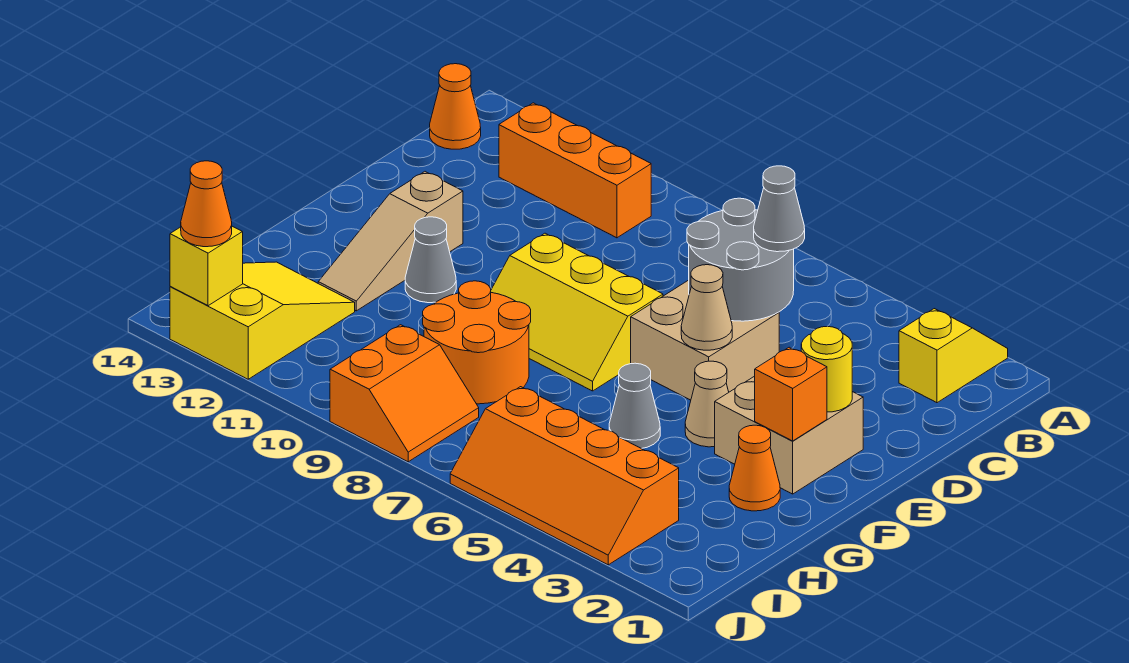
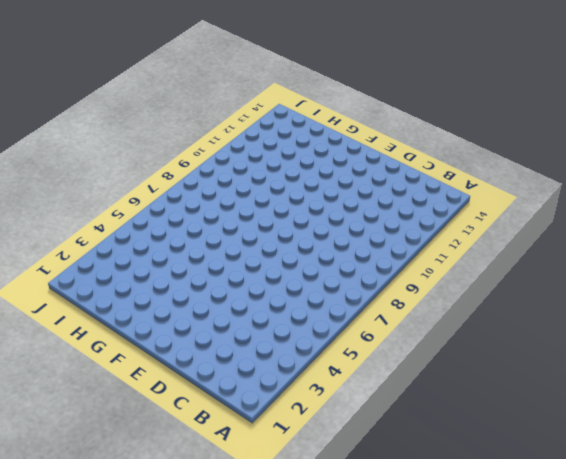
none -> yellow 1x2 slope [899,309,1008,403]
none -> orange 1x3 brick [499,103,651,238]
none -> orange 1x1 cone [430,64,481,149]

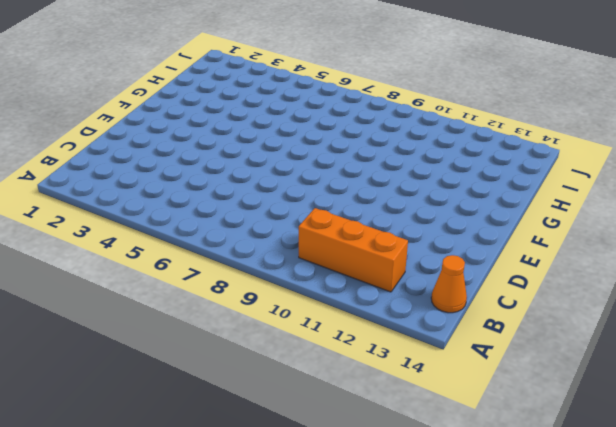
none -> yellow 1x2 slope [899,309,1008,403]
none -> tan 2x2 brick [631,280,779,400]
none -> tan 2x2 brick [715,376,863,494]

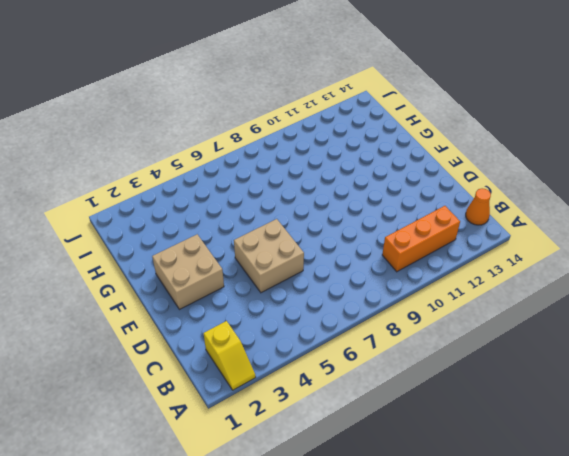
none -> yellow 2x3 slope [491,233,663,391]
none -> tan 1x3 slope [318,172,463,311]
none -> tan 1x1 cone [685,361,729,447]

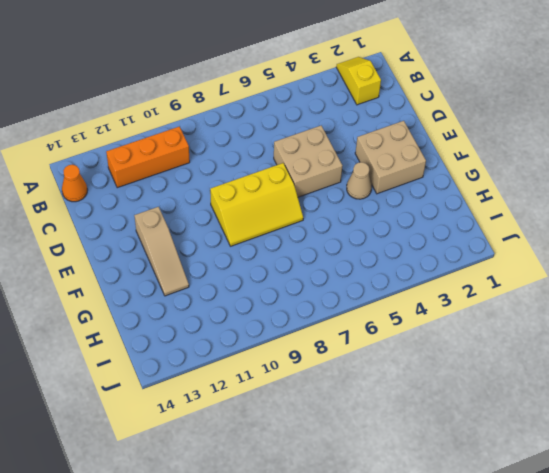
none -> grey 1x1 cone [405,217,456,303]
none -> orange 1x1 cone [729,425,780,511]
none -> grey 1x1 cone [609,363,660,449]

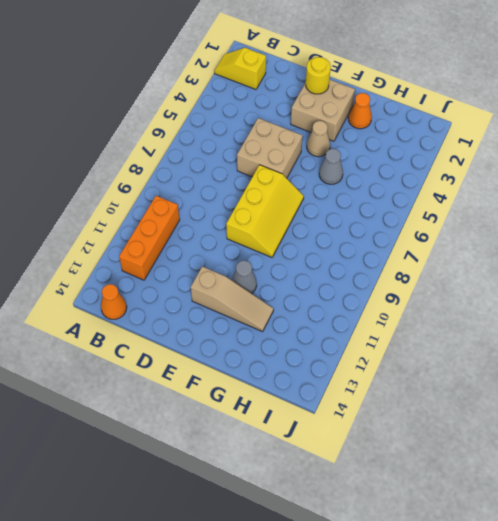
none -> orange 2x2 round brick [423,281,531,404]
none -> yellow 2x3 slope [170,262,355,379]
none -> orange 2x4 slope [450,387,679,565]

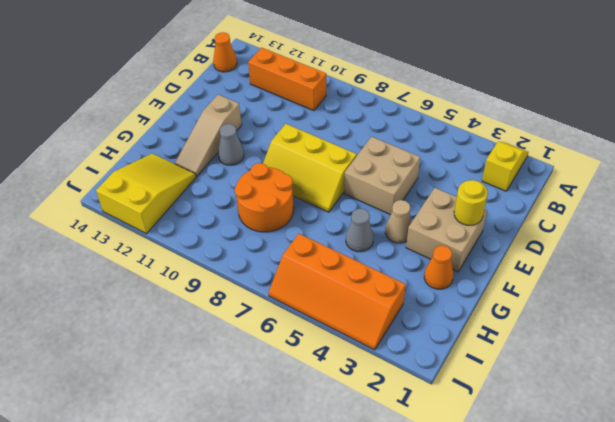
none -> orange 2x2 slope [330,325,479,462]
none -> grey 2x2 round brick [687,198,794,321]
none -> tan 1x1 cone [681,265,732,350]

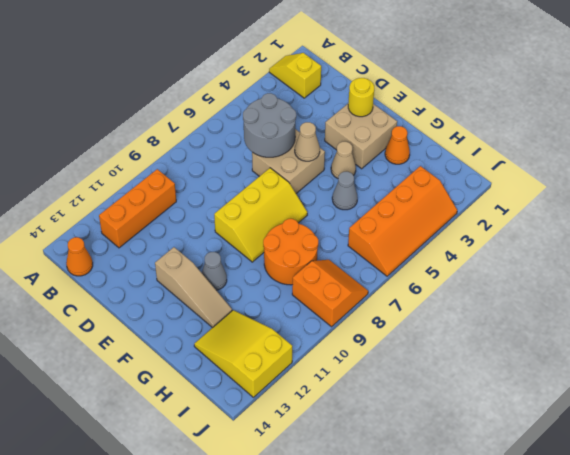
none -> orange 1x1 brick [755,347,827,441]
none -> yellow 1x1 brick [170,226,243,306]
none -> grey 1x1 cone [754,166,805,252]

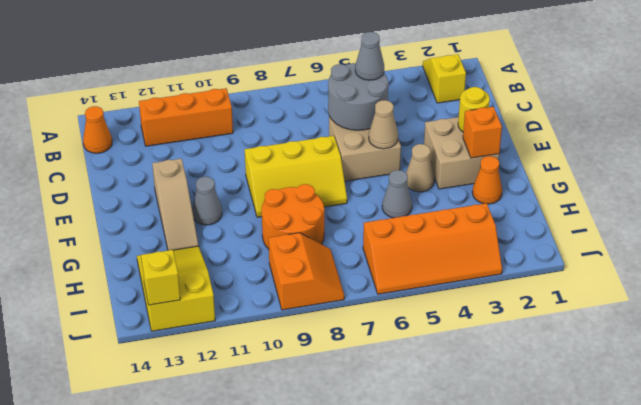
none -> orange 1x1 cone [181,161,232,247]

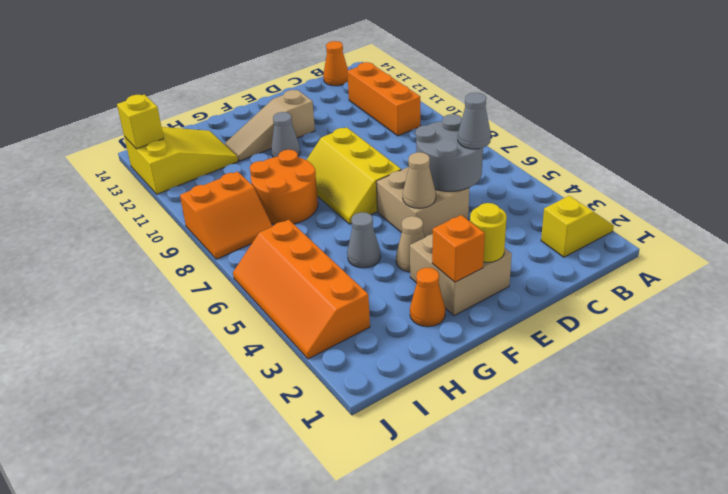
none -> orange 1x1 cone [181,161,232,247]

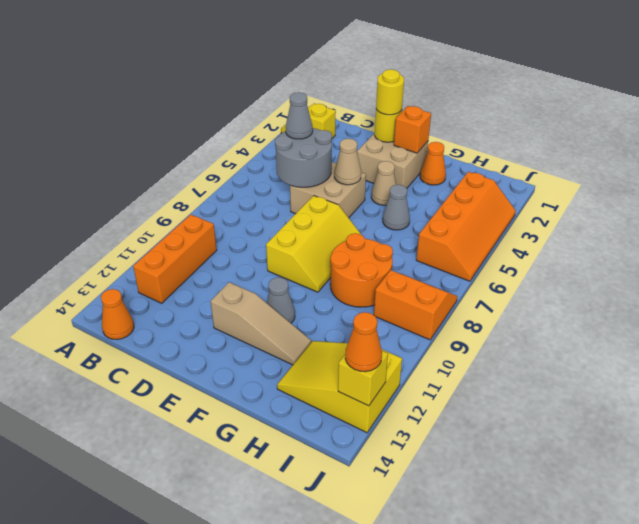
yellow 1x1 round brick [376,69,404,115] -> none

